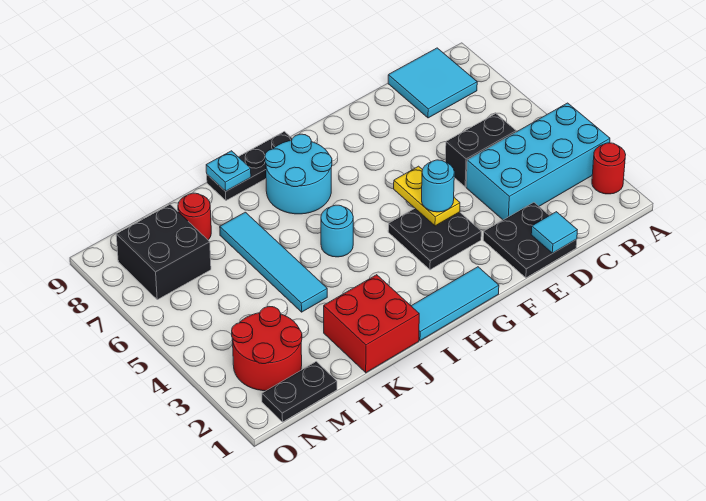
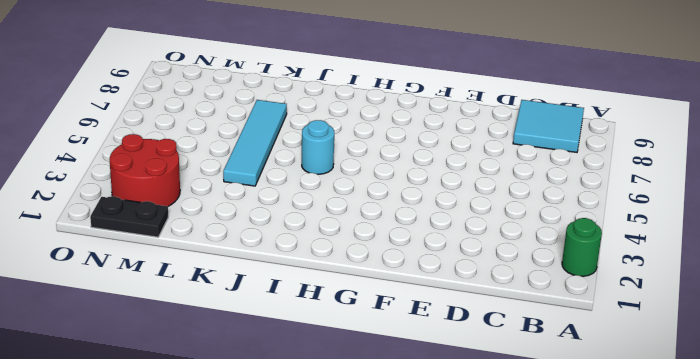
green 1x1 round brick [562,218,602,276] -> red 1x1 round brick [592,143,626,194]
none -> cyan 2x4 brick [466,103,610,220]
none -> black 1x2 brick [445,114,516,187]
none -> black 2x2 plate [483,202,577,278]

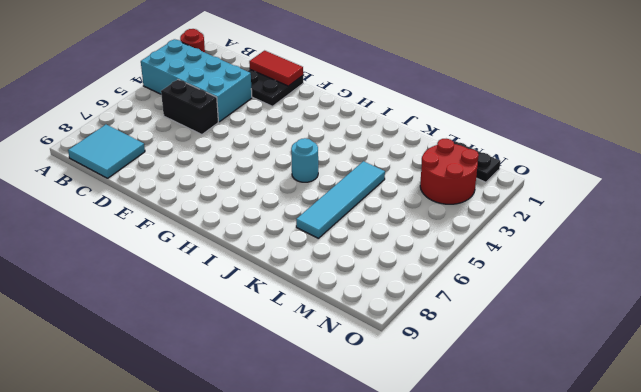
red 1x2 tile [249,51,303,86] -> cyan 1x1 tile [531,212,577,253]
none -> black 2x2 plate [388,209,481,270]
none -> cyan 1x3 tile [412,267,499,341]
none -> cyan 2x2 round brick [265,134,332,214]

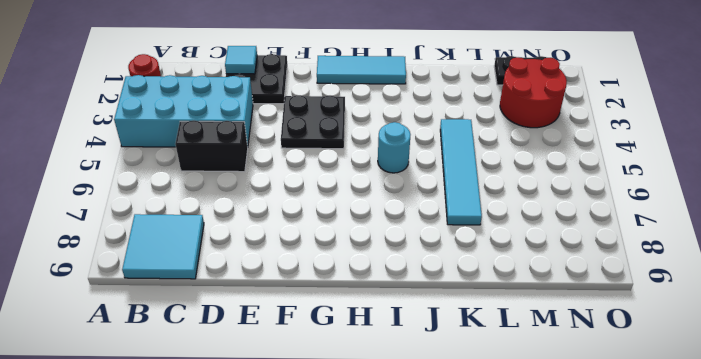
none -> cyan 2x2 round brick [265,134,332,214]
none -> black 1x3 plate [207,132,292,201]
none -> red 2x2 brick [324,275,419,373]

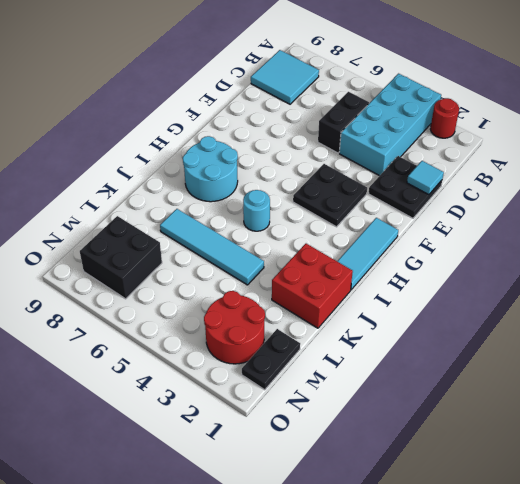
none -> black 1x3 plate [207,132,292,201]
none -> red 1x1 round brick [178,193,211,240]
none -> yellow 1x2 plate [394,166,460,226]

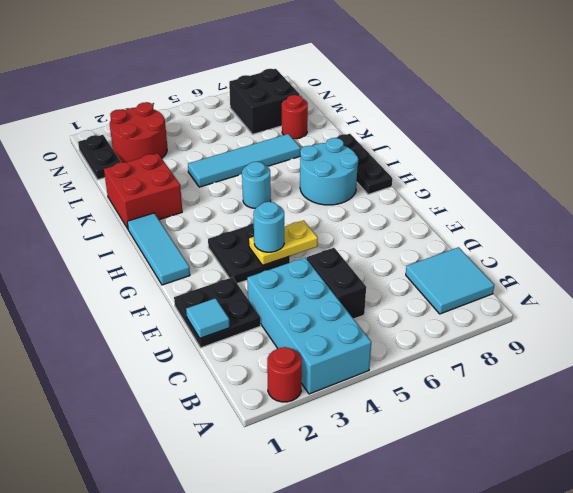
none -> cyan 1x1 plate [206,151,251,191]

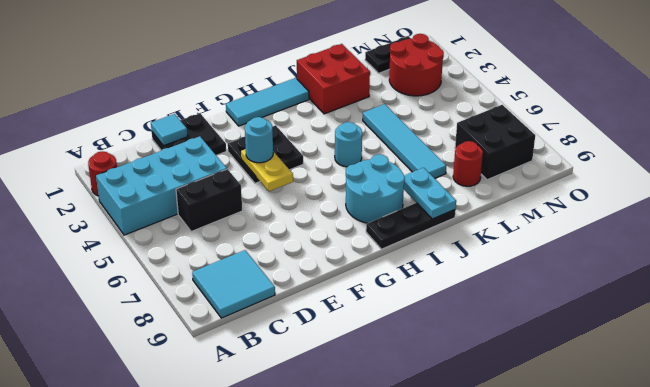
cyan 1x2 plate [404,168,456,219] -> cyan 1x1 plate [206,151,251,191]

